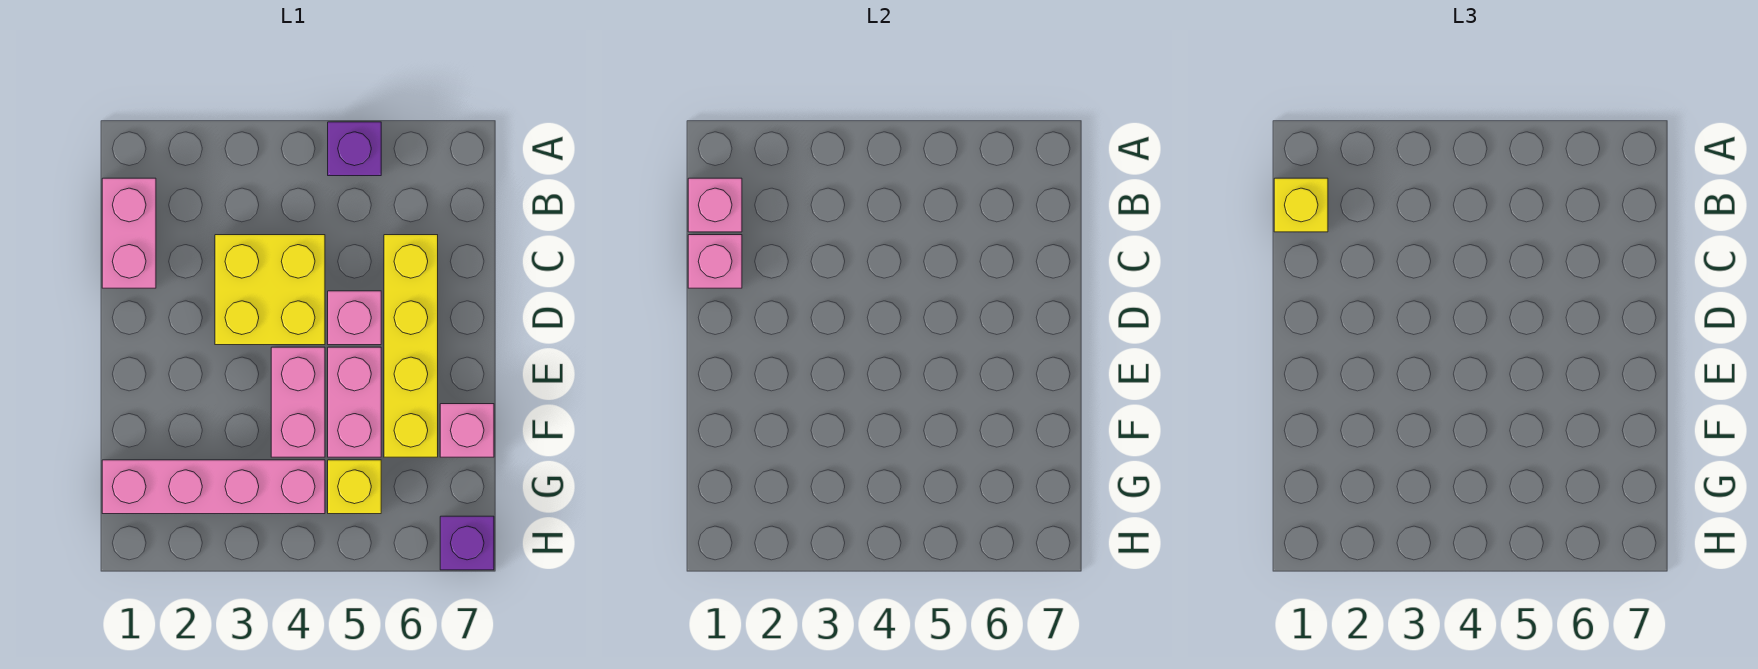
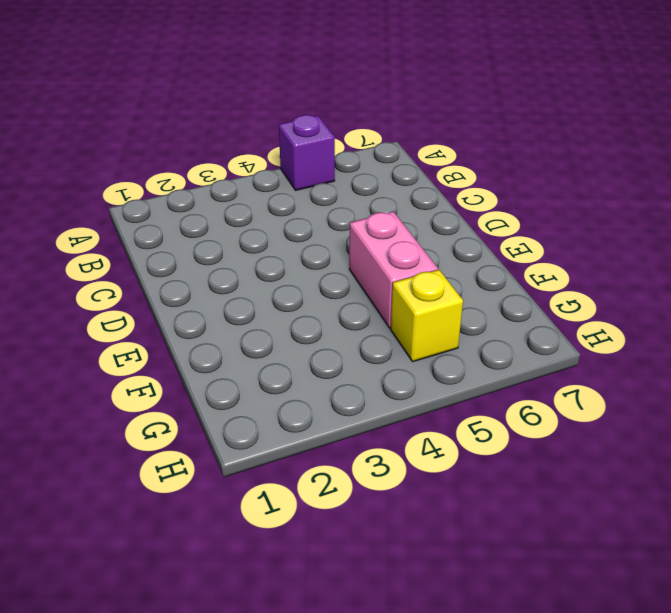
none -> pink 1x2 brick [102,178,156,288]
none -> yellow 2x2 brick [215,235,325,345]
none -> yellow 1x4 brick [384,235,438,457]

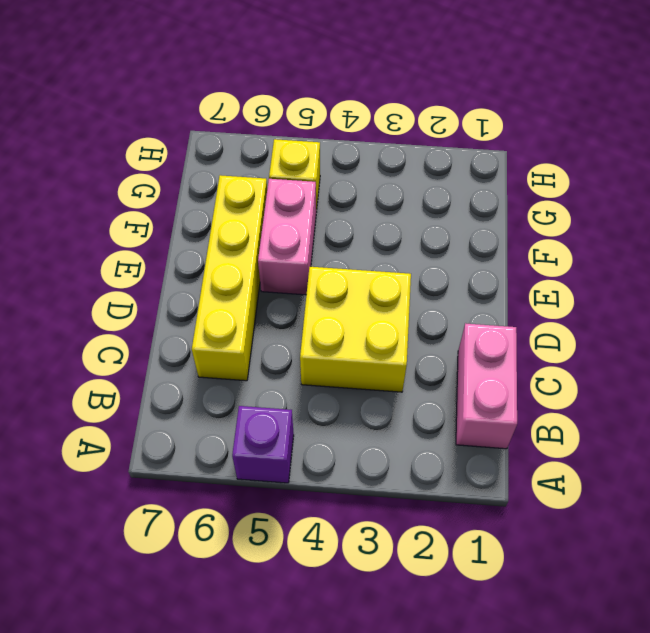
none -> pink 1x1 brick [328,291,381,345]
none -> pink 1x2 brick [271,347,325,457]
none -> pink 1x1 brick [440,404,494,457]

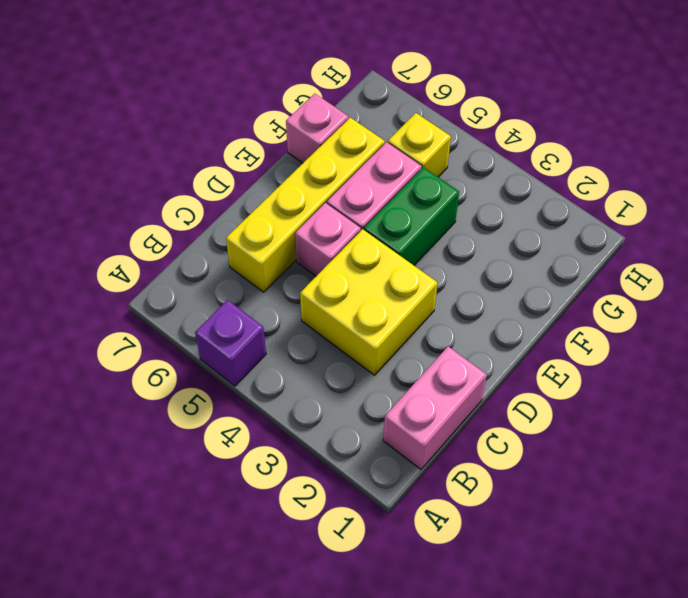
green 1x2 brick [364,167,459,265] -> pink 1x2 brick [271,347,325,457]
none -> pink 1x4 brick [102,460,325,514]
none -> purple 1x1 brick [440,516,494,570]
none -> pink 1x1 brick [688,178,742,232]

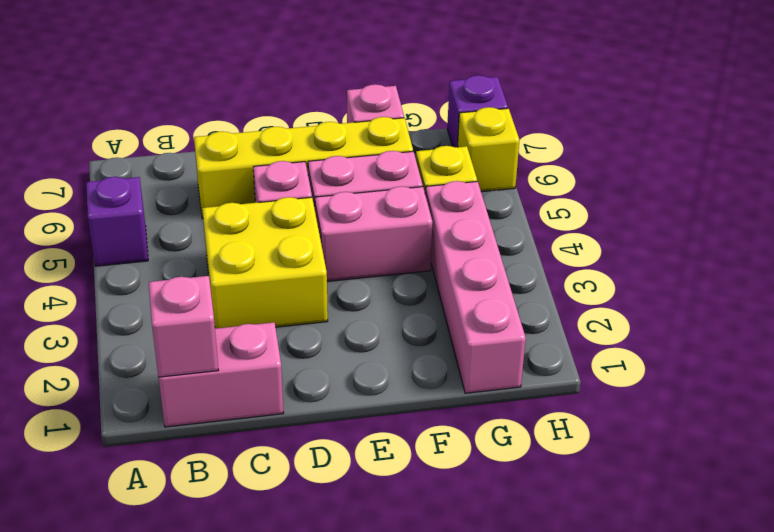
yellow 1x1 brick [458,107,520,192] -> yellow 1x1 brick moved to [1274,178,1328,232]
none -> pink 1x1 brick [688,235,742,288]

